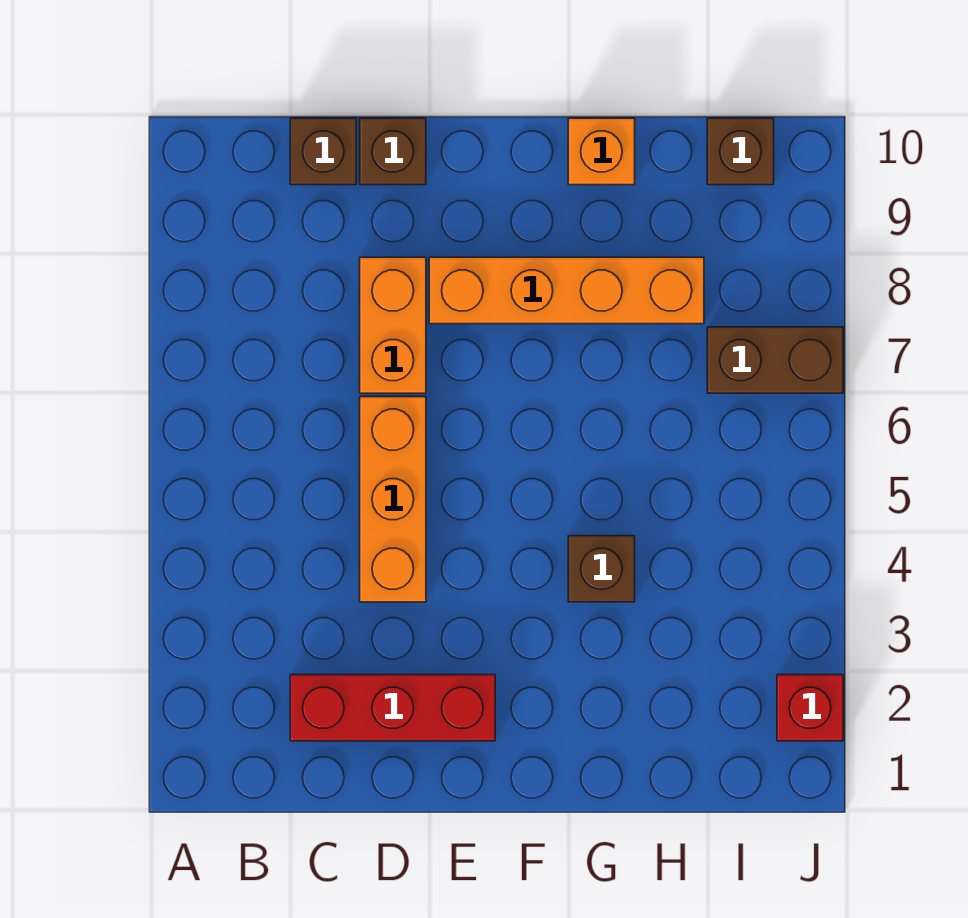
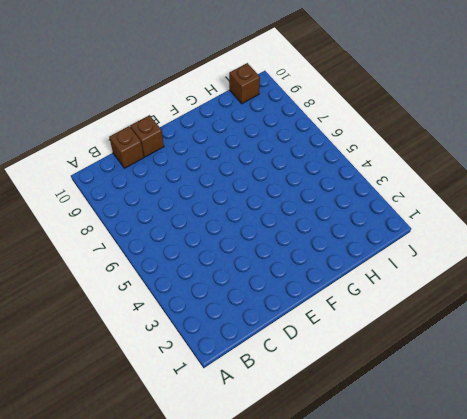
none -> red 1x3 brick [290,675,495,741]
none -> orange 1x3 brick [360,397,426,602]

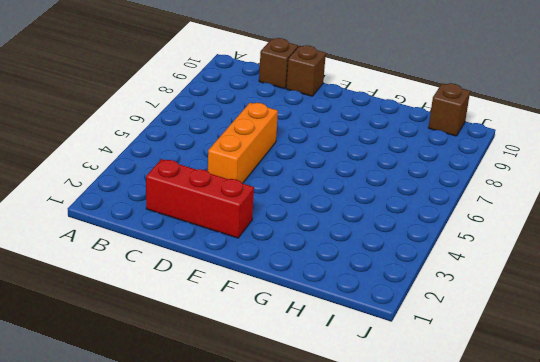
none -> orange 1x2 brick [360,257,426,393]
none -> orange 1x4 brick [429,257,704,324]

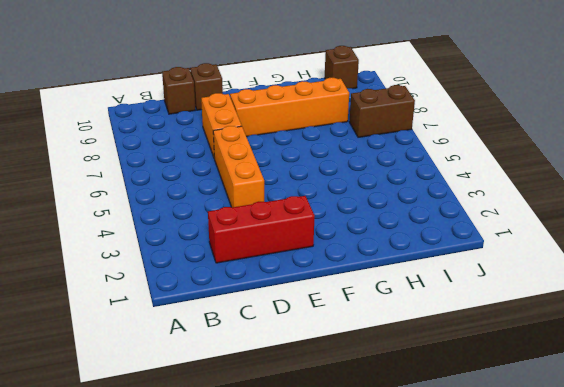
none -> brown 1x1 brick [568,536,635,602]
none -> orange 1x1 brick [568,118,635,185]

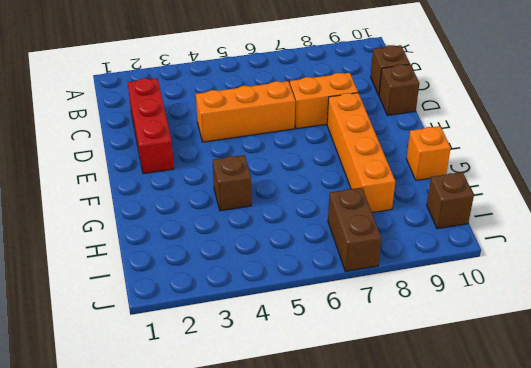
none -> red 1x1 brick [777,675,843,741]

